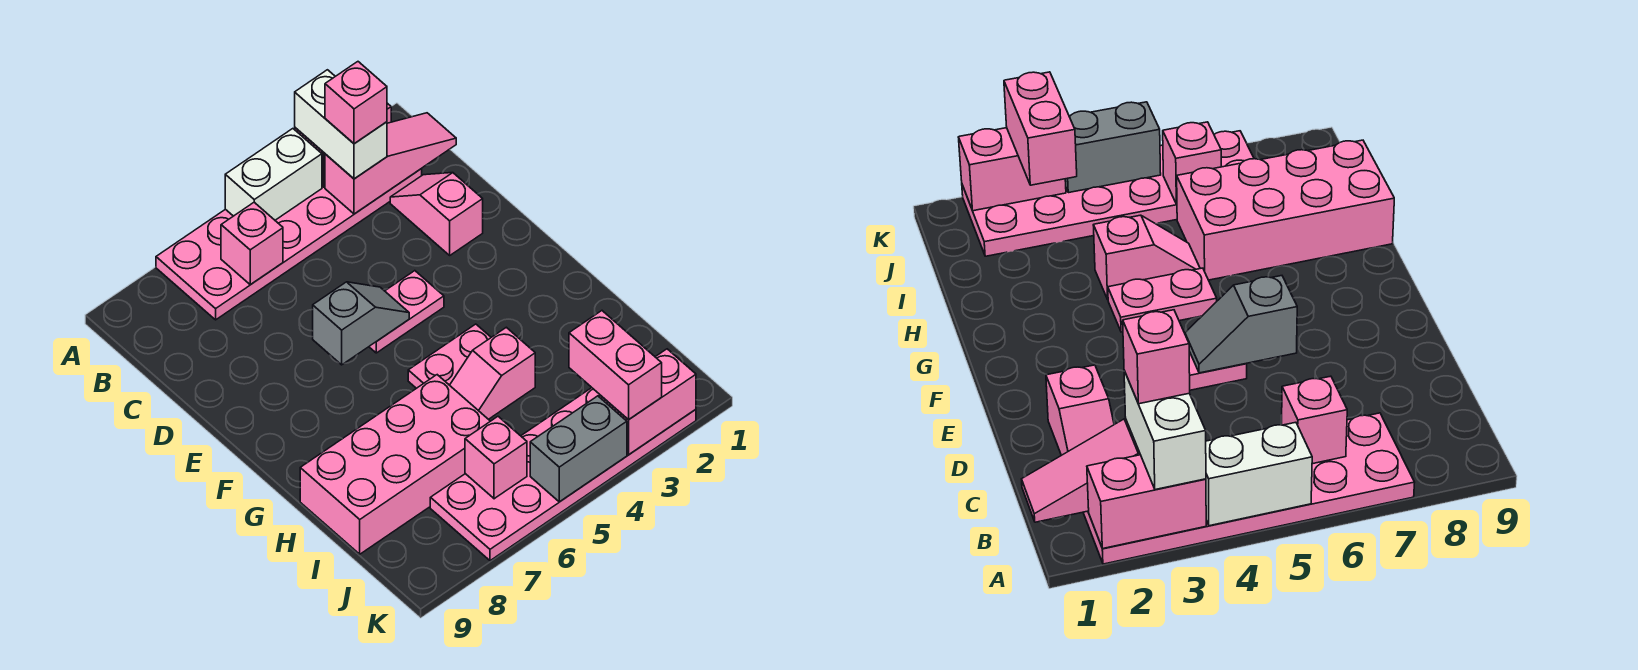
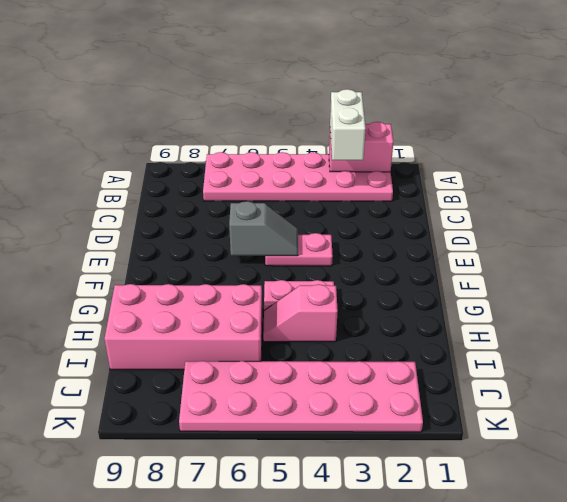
none -> pink 1x2 slope [390,173,483,255]
none -> white 1x2 brick [225,129,322,220]
none -> pink 1x3 slope [325,113,456,214]

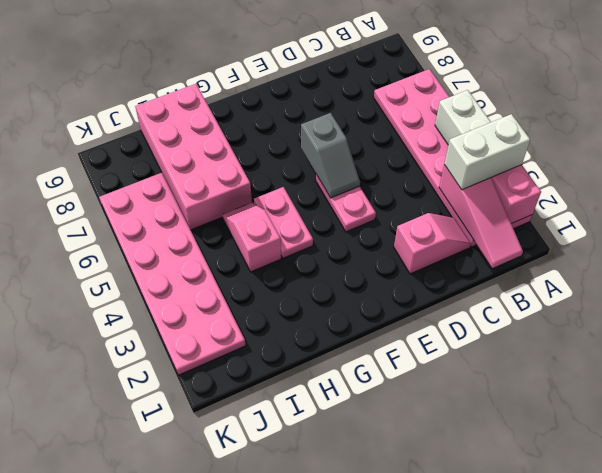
none -> pink 1x1 brick [221,202,283,285]
none -> pink 1x1 brick [465,417,527,499]
none -> pink 1x2 brick [600,349,696,455]

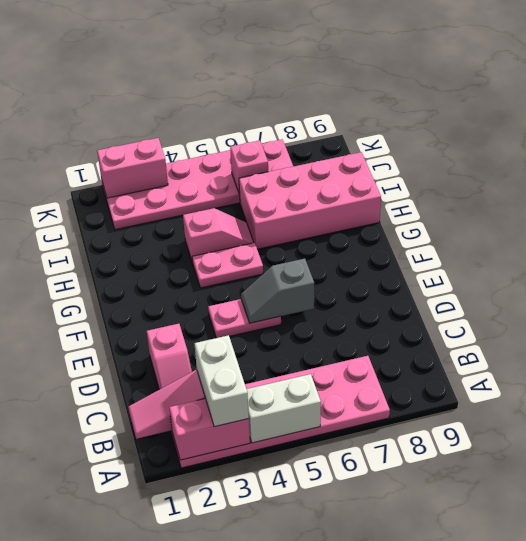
none -> pink 1x1 brick [221,202,283,285]
none -> grey 1x2 brick [530,396,627,502]
none -> pink 1x2 brick [569,311,662,420]

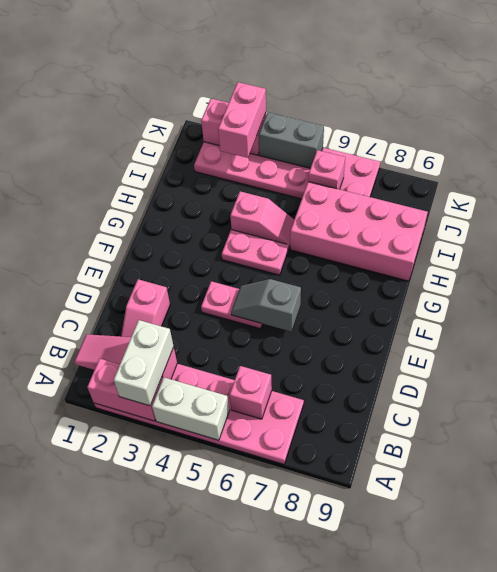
none -> pink 1x1 brick [325,62,387,144]

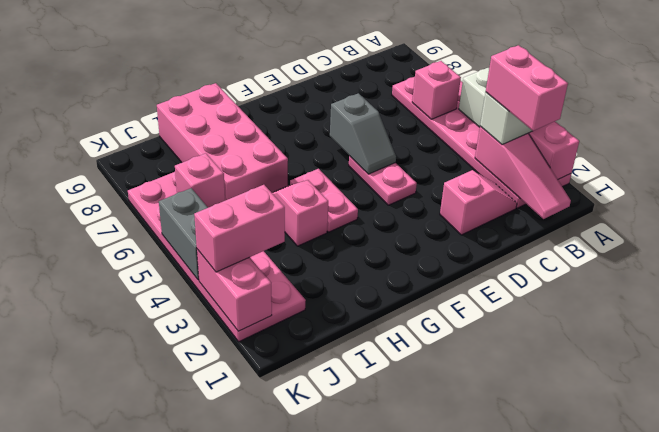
pink 1x2 brick [486,45,568,131] -> pink 1x1 brick [325,62,387,144]

